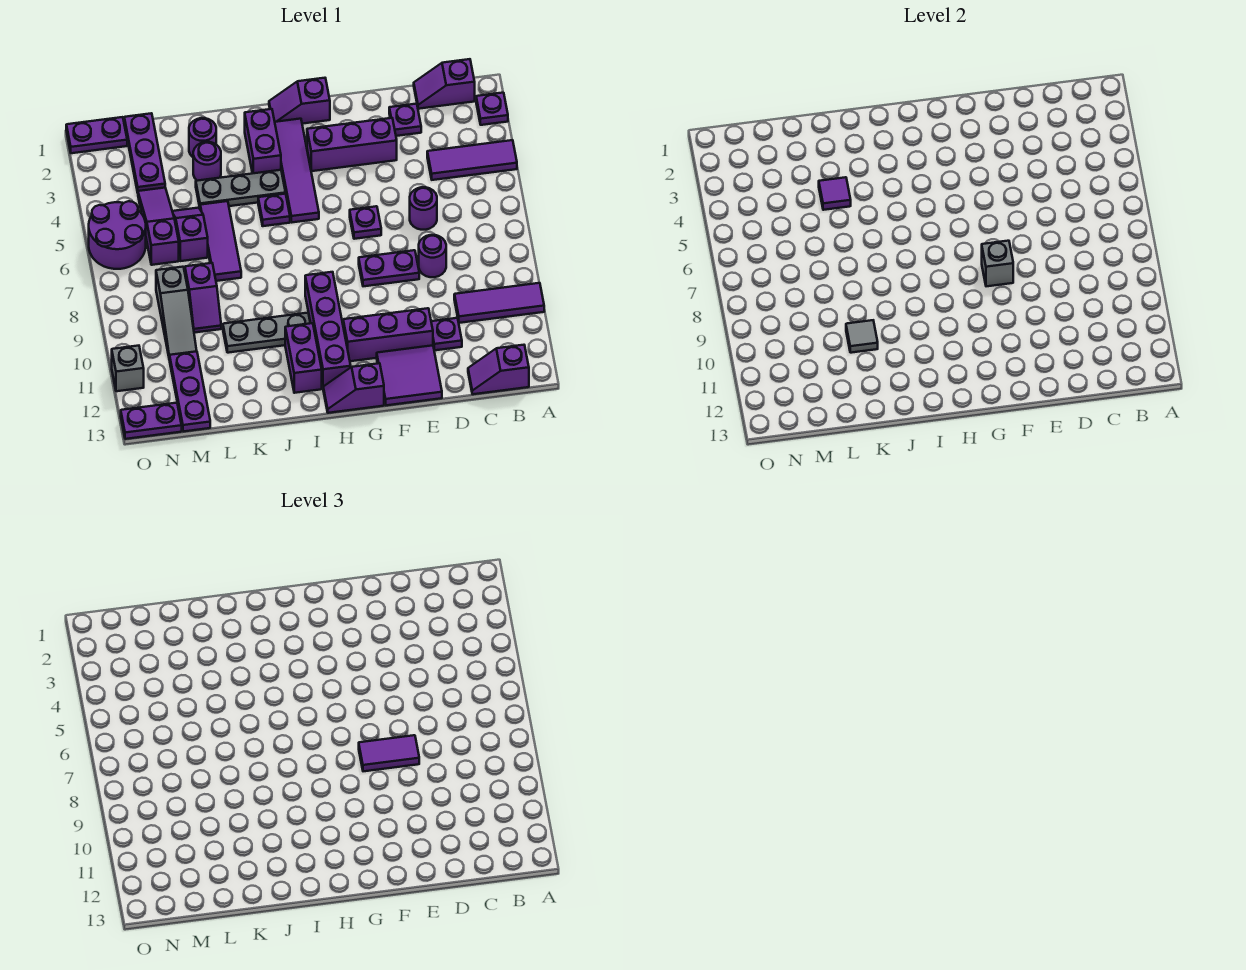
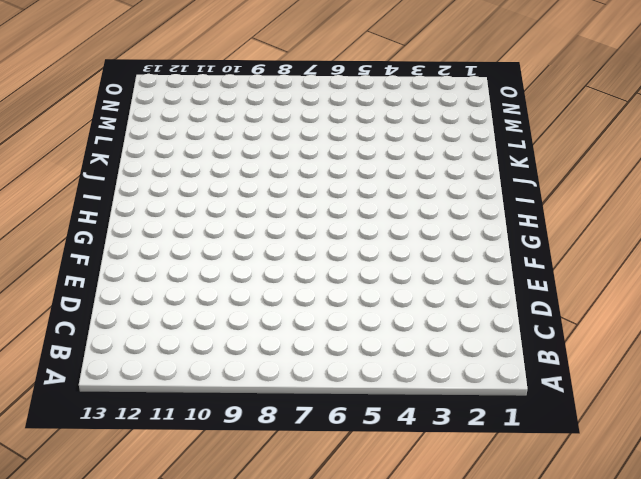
none -> purple 1x1 plate [476,93,508,125]
none -> purple 1x3 tile [427,140,517,180]
none -> purple 1x3 tile [454,283,544,323]
none -> purple 1x2 slope [414,59,475,109]

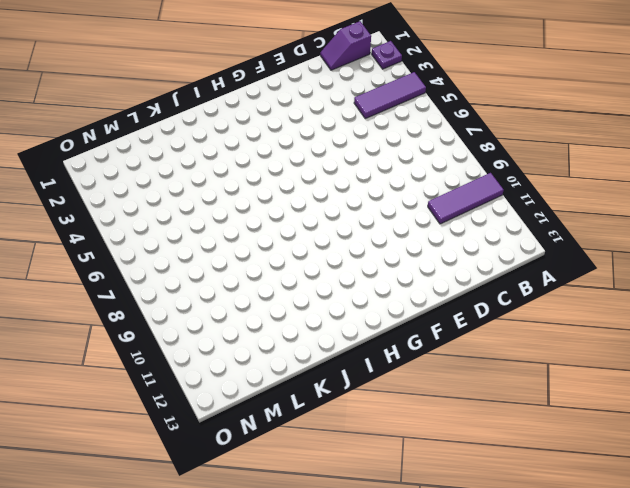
none -> purple 1x2 slope [468,345,529,394]
none -> purple 1x1 plate [389,104,421,136]
none -> purple 1x1 round brick [410,187,437,230]
none -> purple 1x1 round brick [419,235,446,277]

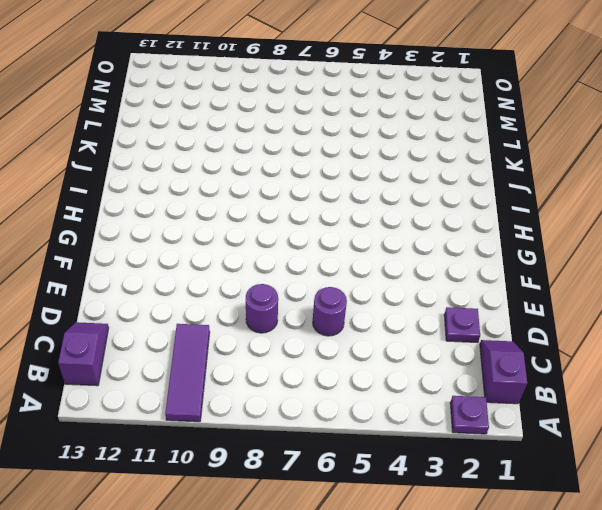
none -> purple 1x3 tile [427,140,517,180]
none -> purple 1x1 plate [431,318,462,350]
none -> purple 1x3 brick [307,118,397,171]
none -> purple 1x2 plate [359,250,419,286]

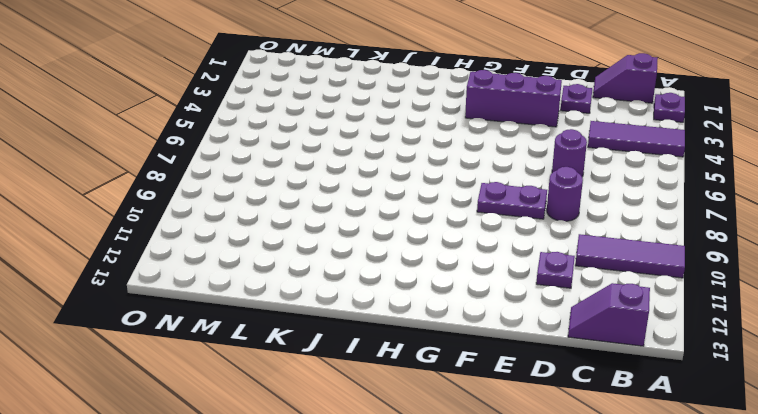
none -> purple 1x3 brick [343,308,433,361]
none -> purple 2x2 tile [377,345,442,405]
none -> purple 1x1 plate [350,206,381,239]
none -> purple 1x2 slope [269,78,330,124]

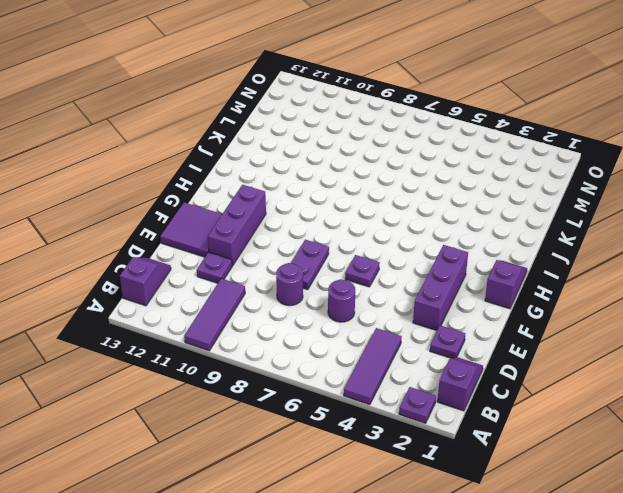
none -> purple 1x2 slope [323,363,384,413]
none -> purple 1x4 tile [275,119,319,222]
none -> purple 1x4 brick [305,272,351,387]
none -> purple 1x2 brick [245,109,281,173]

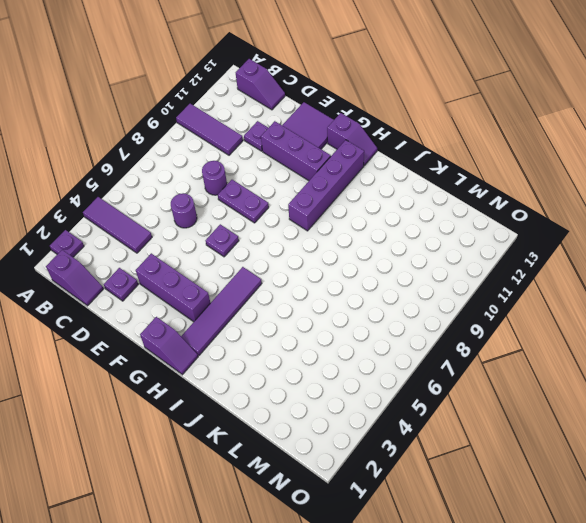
none -> purple 1x2 brick [245,109,281,173]
none -> grey 1x3 plate [196,170,286,207]
none -> purple 1x1 plate [258,194,290,226]
none -> grey 1x3 plate [223,313,310,353]

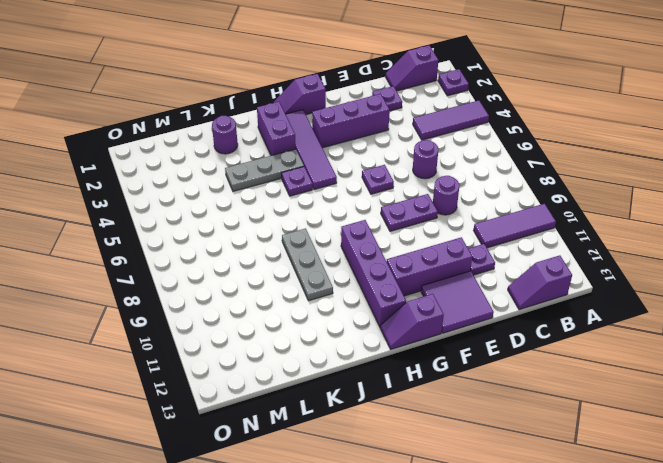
grey 1x3 plate [282,228,333,301] -> grey 1x3 plate turned to [223,313,310,353]
none -> purple 1x2 brick [285,323,322,393]
none -> purple 1x1 round brick [193,142,221,181]
none -> purple 1x3 tile [200,201,241,281]
none -> purple 1x2 slope [172,208,208,261]

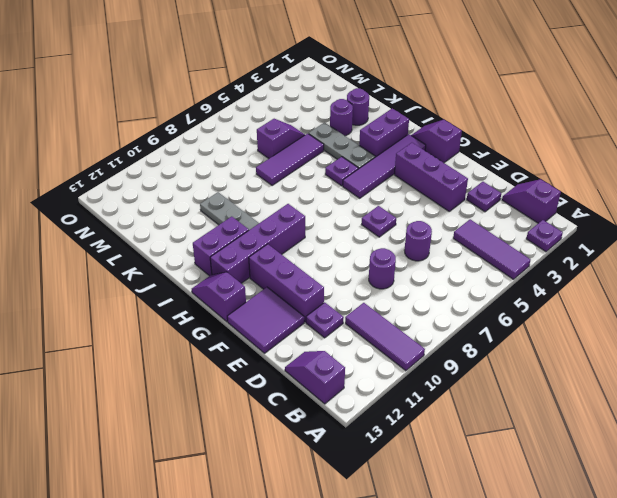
none -> purple 1x2 plate [359,250,419,286]
none -> purple 1x2 slope [185,263,221,333]
none -> purple 1x3 plate [124,113,165,192]
none -> purple 1x3 slope [138,188,179,265]

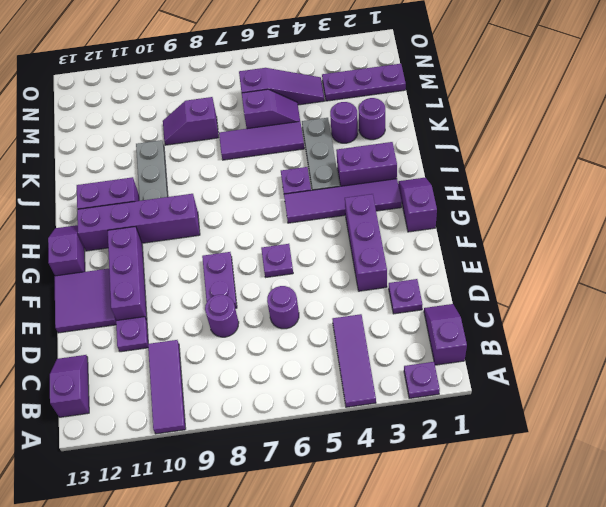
none -> grey 1x3 slope [156,267,197,360]
none -> purple 1x3 plate [170,351,210,432]
none -> purple 1x2 plate [66,117,127,153]
none -> purple 2x2 round brick [89,201,146,269]

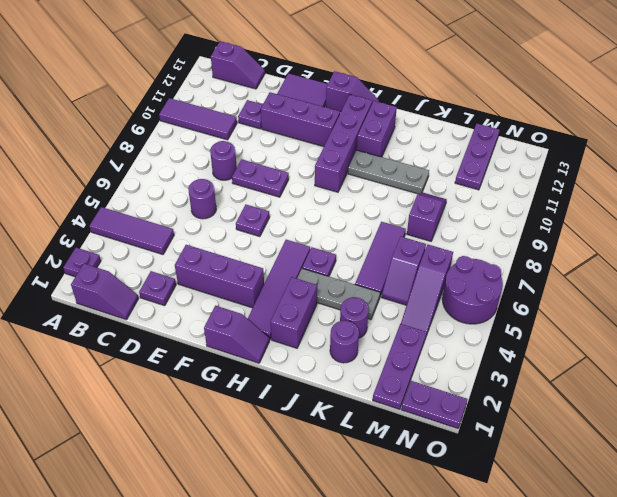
none -> grey 1x3 slope [156,267,197,360]
none -> purple 1x2 plate [121,403,182,439]
none -> grey 1x1 brick [112,346,144,391]
none -> grey 1x1 brick [982,241,1013,286]

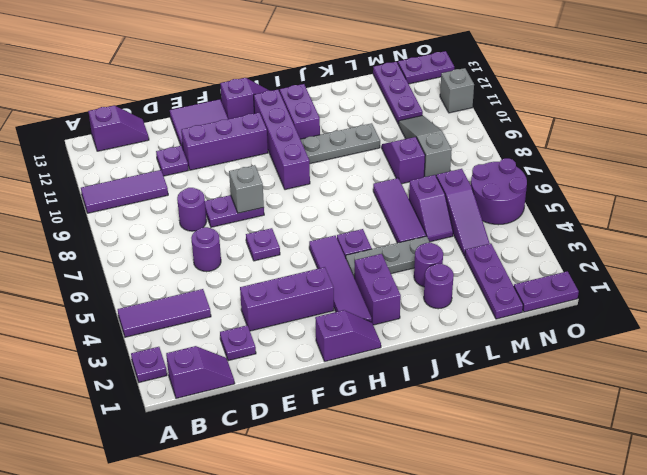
none -> purple 1x1 tile [819,177,851,210]
none -> grey 1x1 tile [846,320,878,353]
none -> purple 1x2 tile [359,735,419,771]

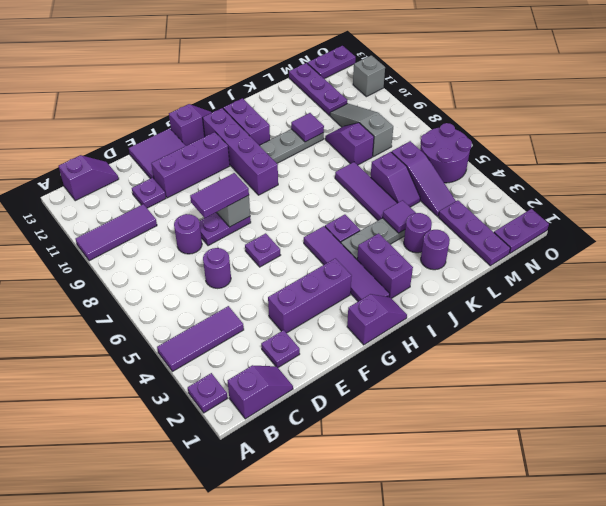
purple 1x1 tile [291,113,324,142] -> grey 1x1 tile [846,320,878,353]

